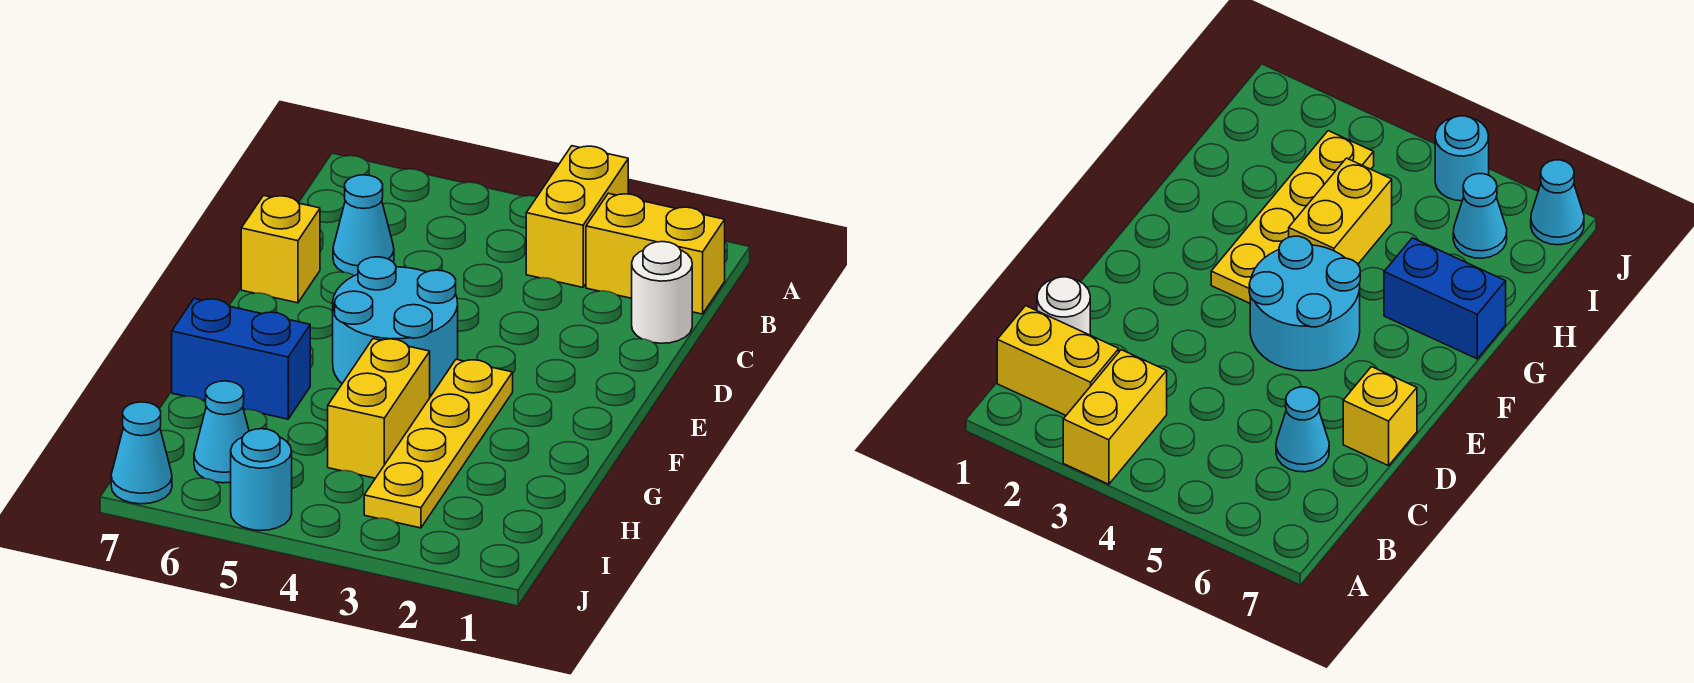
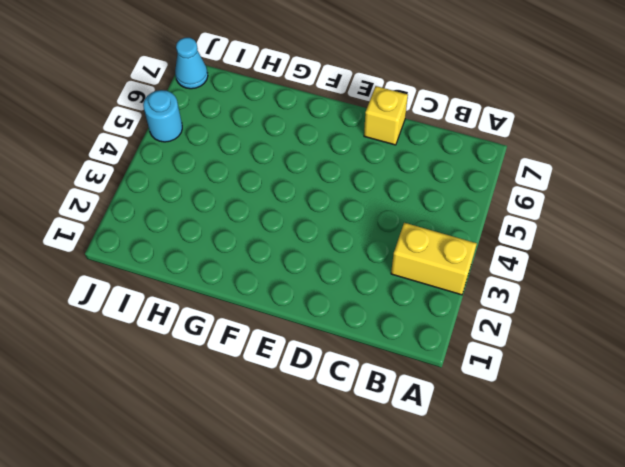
none -> yellow 1x2 brick [586,193,725,314]
none -> white 1x1 round brick [632,242,692,343]
none -> cyan 1x1 cone [333,175,394,276]

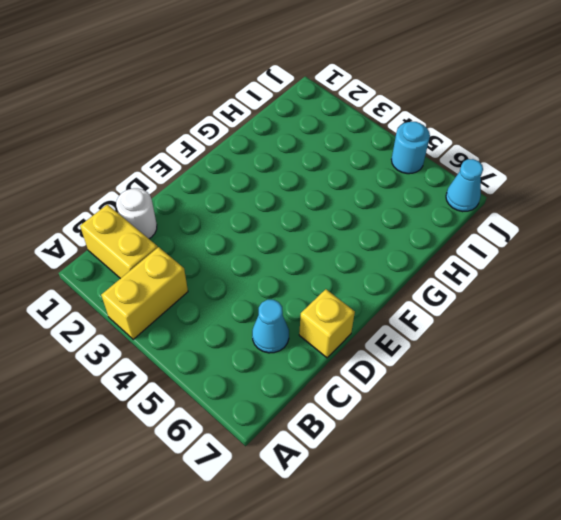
none -> cyan 2x2 round brick [333,257,458,395]
none -> yellow 1x4 plate [364,359,513,528]
none -> yellow 1x2 brick [328,339,430,478]

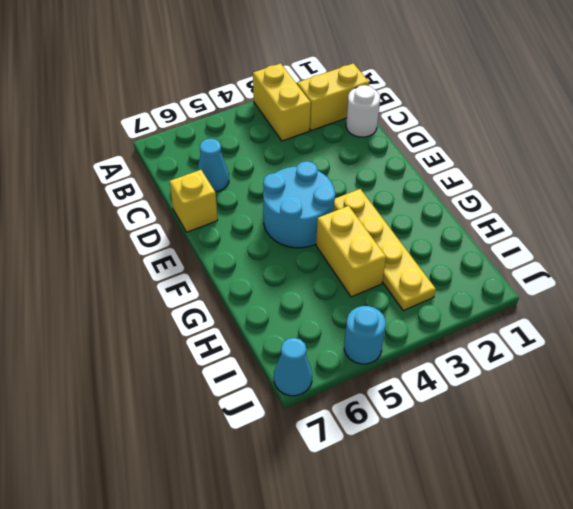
none -> blue 1x2 brick [172,299,310,419]
none -> cyan 1x1 cone [194,381,249,483]

